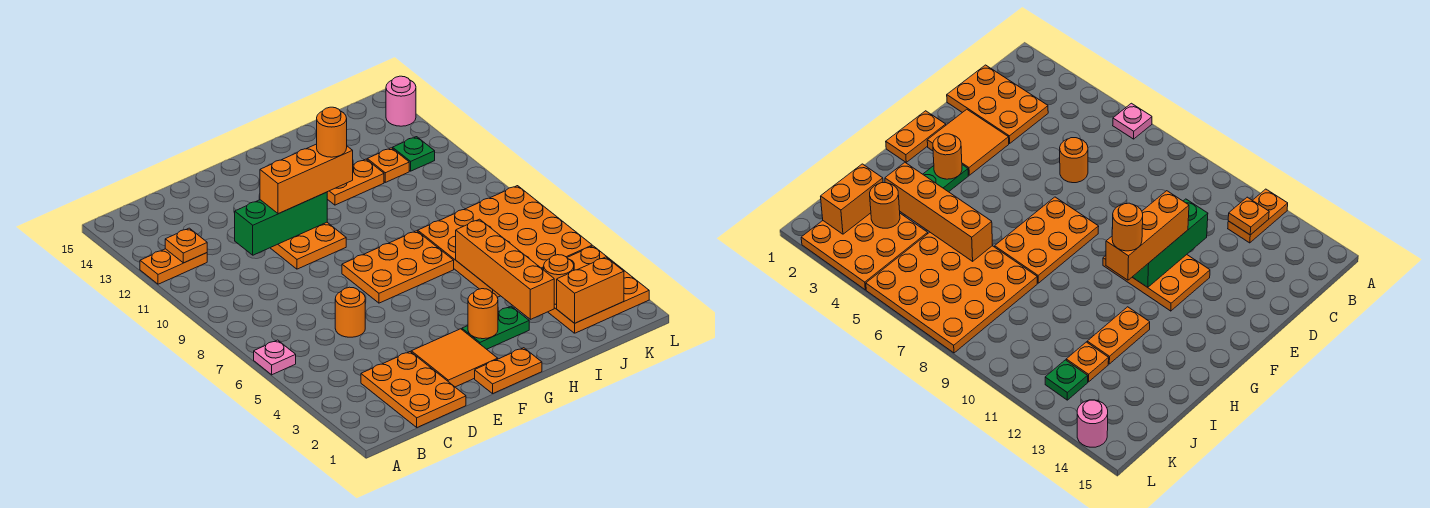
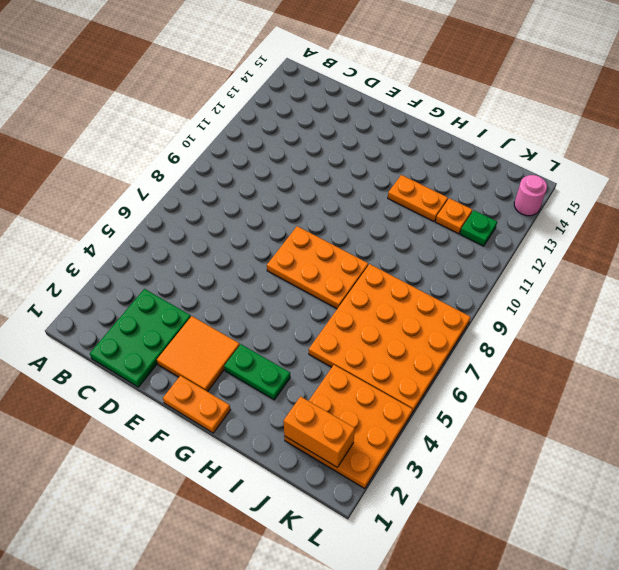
green 2x3 plate [90,289,191,387] -> orange 2x3 plate [361,352,466,427]
none -> pink 1x1 plate [254,340,296,375]
none -> orange 1x2 plate [140,249,207,284]
none -> orange 1x1 round brick [335,287,365,337]

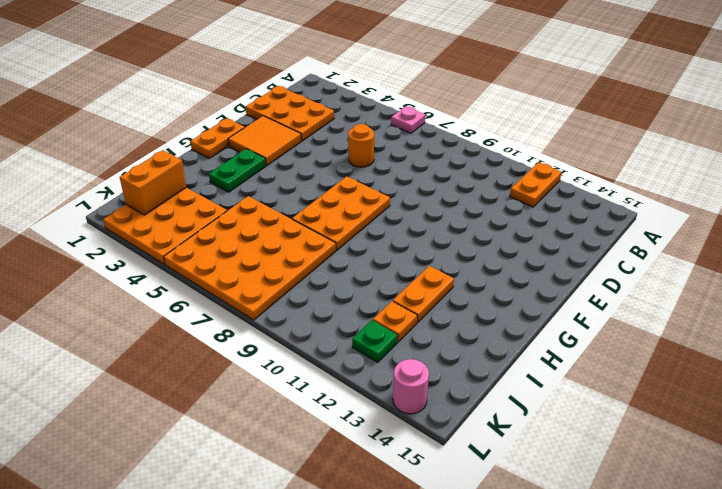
none -> orange 2x3 plate [271,222,346,269]
none -> orange 1x1 plate [165,228,207,263]
none -> green 1x3 brick [235,192,327,255]

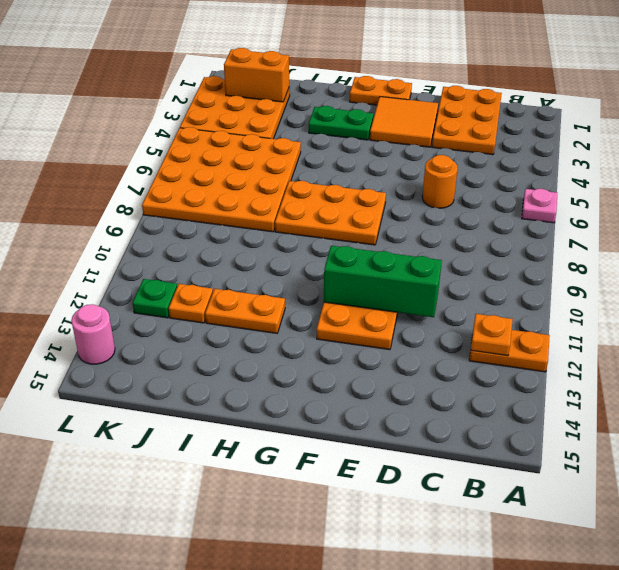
none -> orange 1x1 round brick [468,289,498,339]
none -> orange 1x4 brick [456,219,554,319]
none -> orange 1x1 round brick [544,255,574,305]

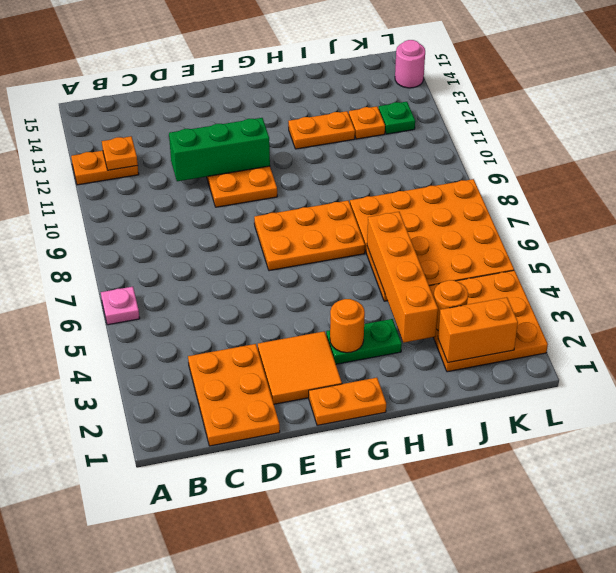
none -> orange 1x1 round brick [335,287,365,337]
none -> orange 1x3 brick [260,144,353,214]
none -> orange 1x1 round brick [317,107,347,157]

